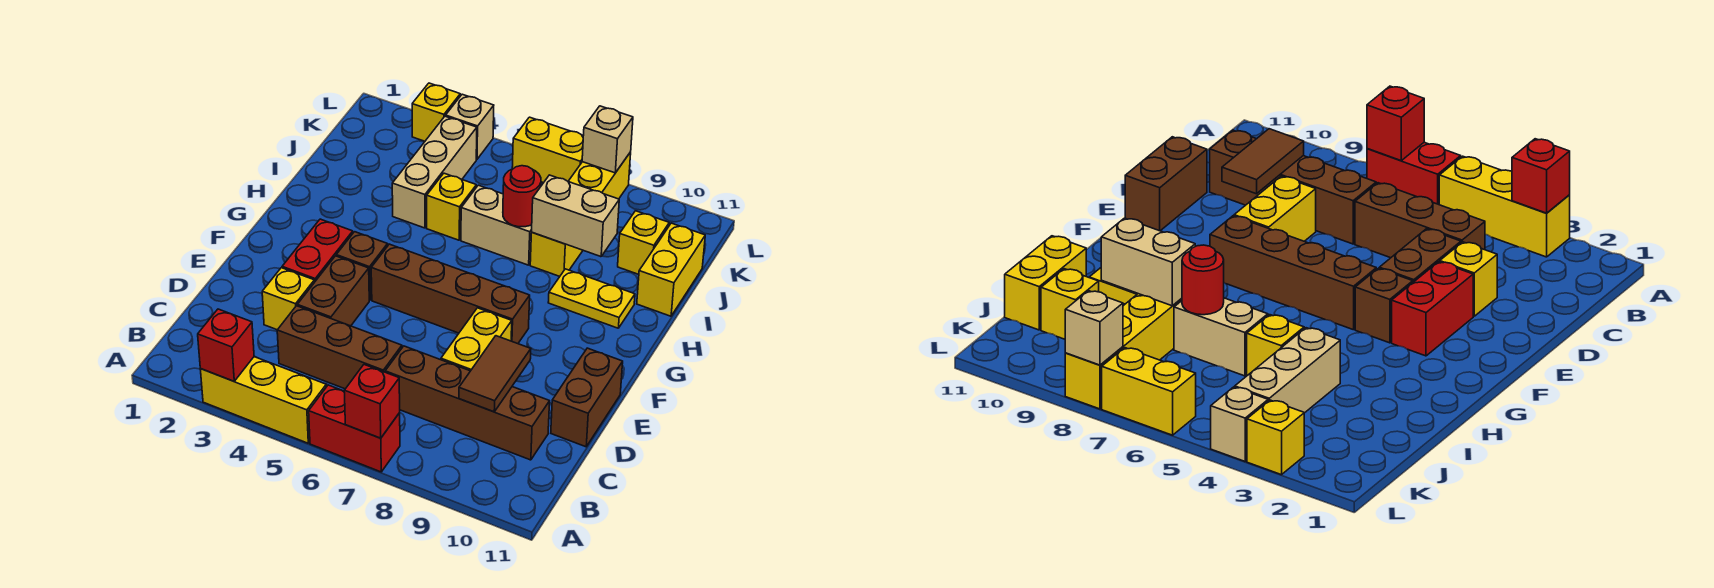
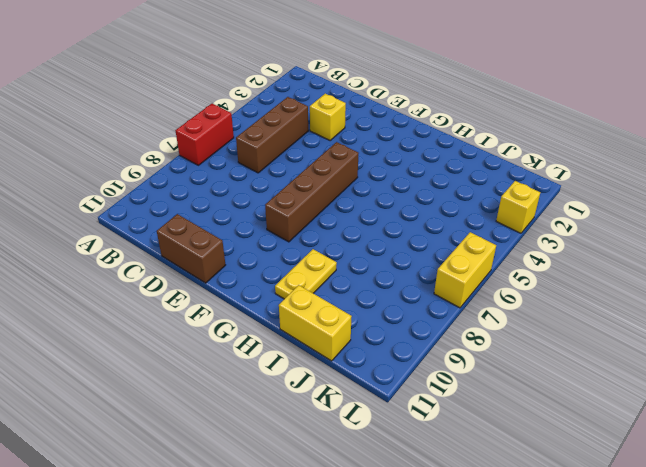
none -> yellow 1x3 brick [200,357,326,443]
none -> brown 1x4 brick [385,346,550,460]
none -> brown 1x2 brick [297,256,369,326]

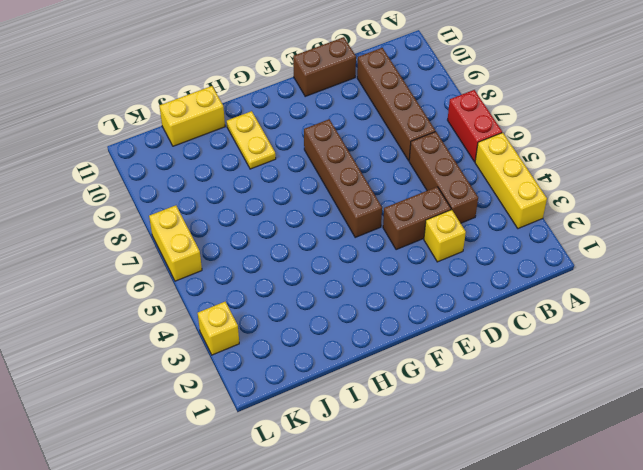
none -> yellow 1x2 brick [441,308,512,371]
none -> red 1x2 brick [282,219,353,282]
none -> brown 1x1 brick [336,232,388,300]

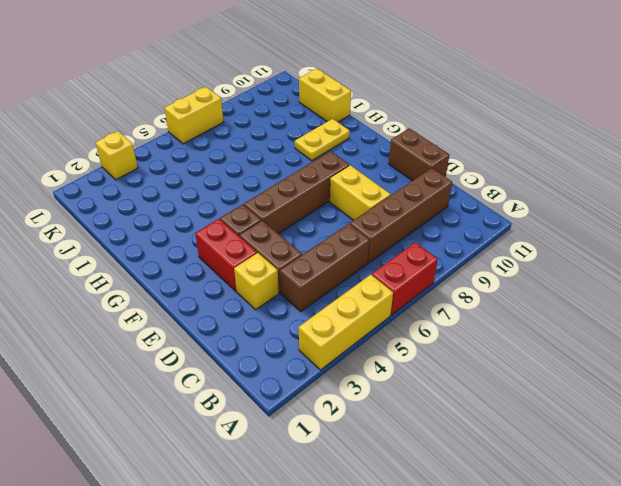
none -> tan 1x3 brick [392,116,477,228]
none -> yellow 1x1 brick [427,173,476,240]
none -> tan 1x2 brick [461,185,532,265]

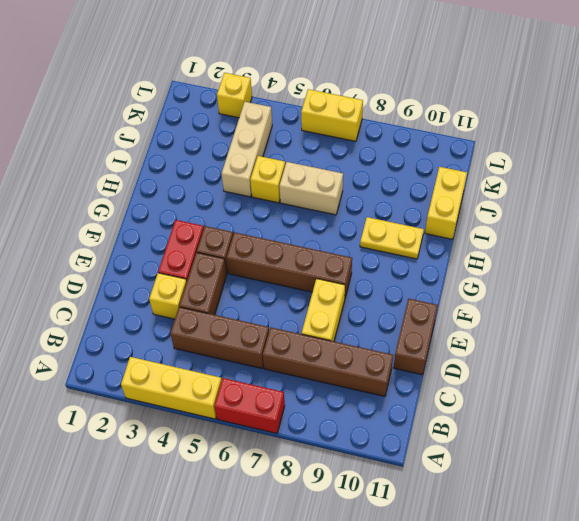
none -> yellow 1x4 brick [530,152,631,276]
none -> yellow 1x1 brick [618,211,669,274]
none -> tan 1x1 brick [446,94,494,159]

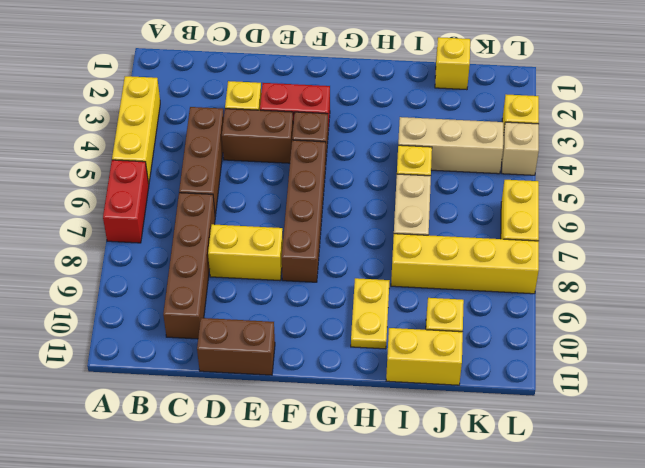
yellow 1x1 brick [435,37,470,90] -> none
none -> red 1x1 brick [198,309,254,381]
none -> red 1x1 brick [344,365,400,438]
none -> brown 1x2 tile [459,336,531,412]

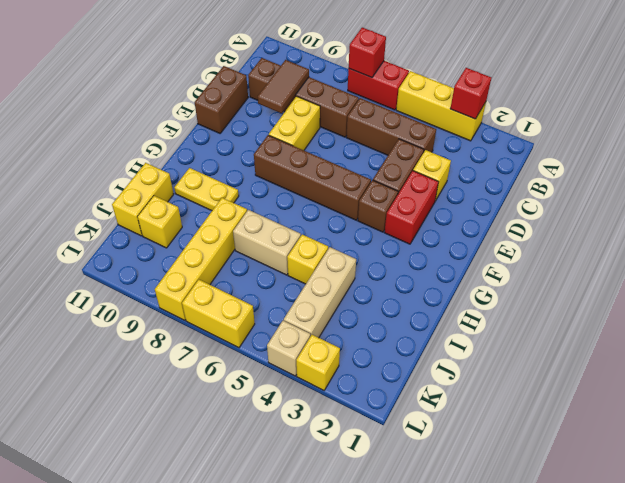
none -> red 1x1 round brick [503,166,541,227]
none -> tan 1x2 brick [532,175,619,257]
none -> tan 1x1 brick [582,106,633,173]

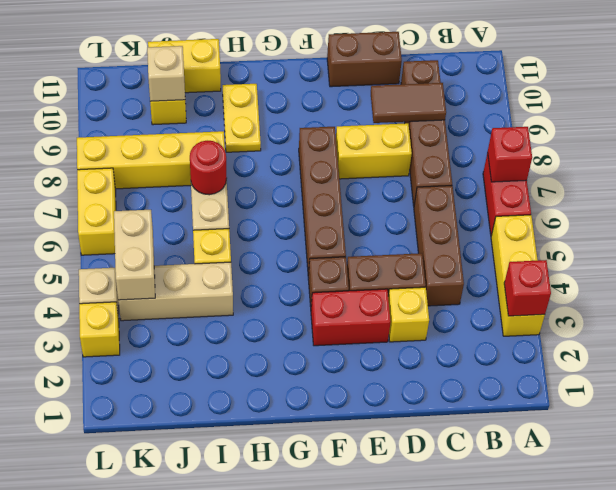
tan 1x1 brick [147,46,185,101] -> tan 1x1 brick moved to [582,106,633,173]
tan 1x2 brick [114,210,155,300] -> tan 1x2 brick moved to [532,175,619,257]

